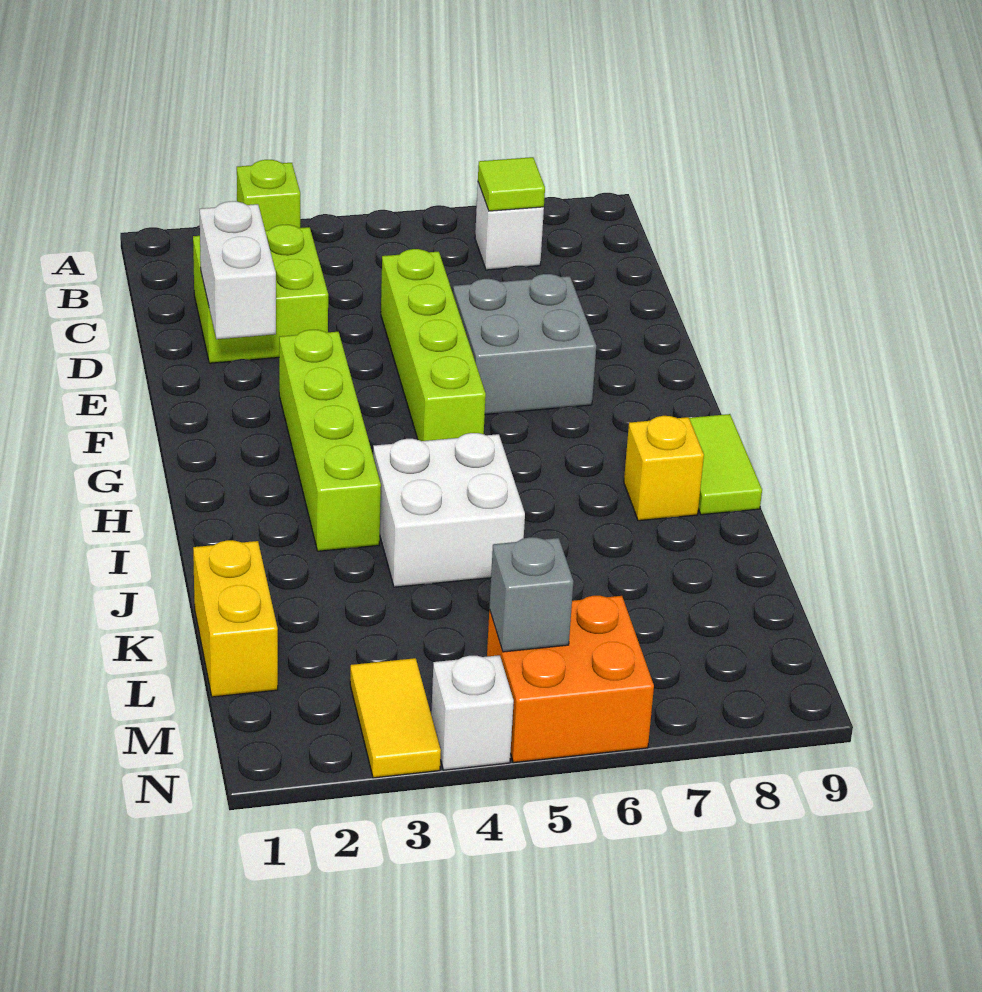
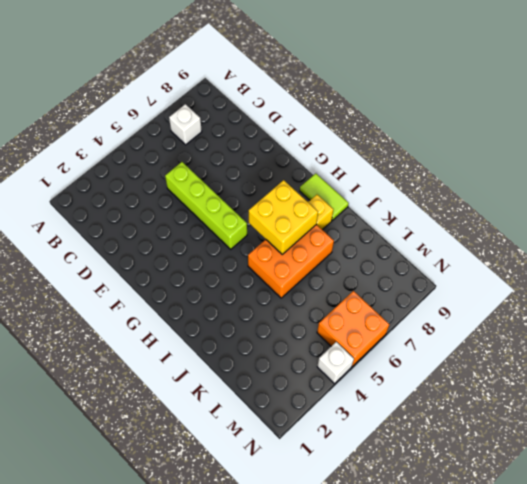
yellow 2x2 brick [249,180,318,254] -> none
orange 2x3 brick [248,224,334,298] -> white 2x2 brick [373,433,525,587]
none -> lime 1x1 brick [237,160,300,231]
none -> lime 2x2 brick [193,225,328,363]
none -> grey 2x2 brick [453,274,596,415]

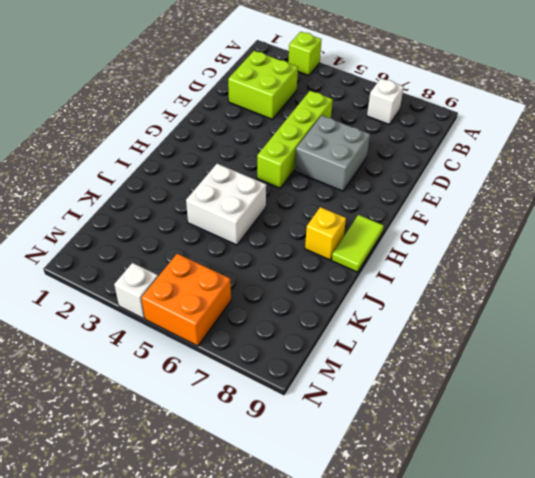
none -> lime 1x4 brick [279,330,381,551]
none -> yellow 1x2 brick [193,540,278,697]
none -> yellow 1x2 tile [350,658,441,778]

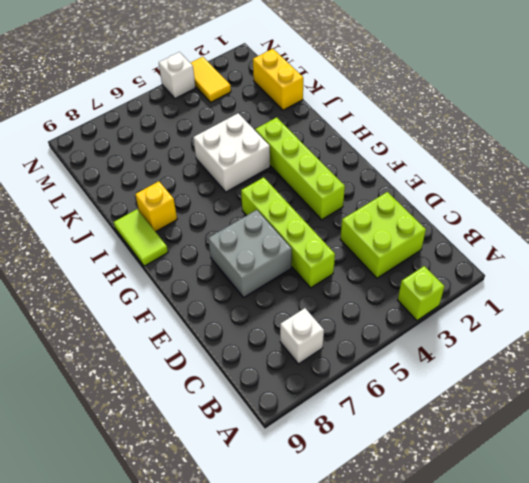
none -> orange 2x2 brick [487,596,654,763]
none -> lime 1x1 tile [478,157,545,211]
none -> white 1x2 brick [199,201,276,339]

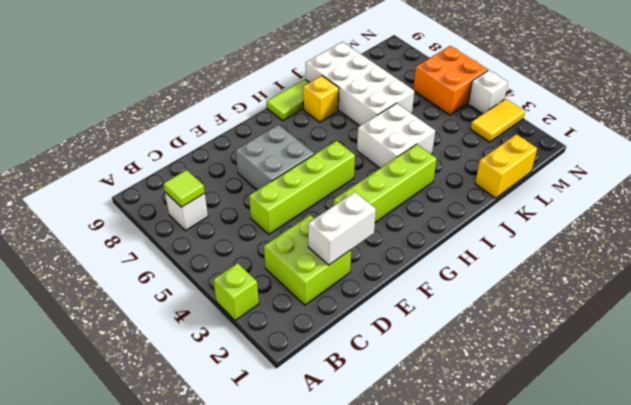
white 2x4 brick [306,42,414,126] -> none
none -> grey 1x1 brick [489,537,574,652]

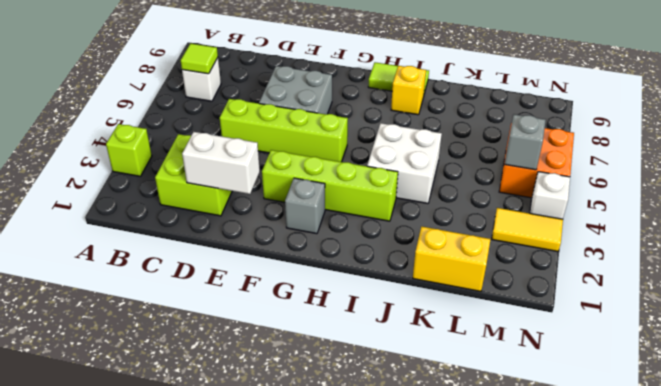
grey 1x1 brick [285,178,325,234] -> none

